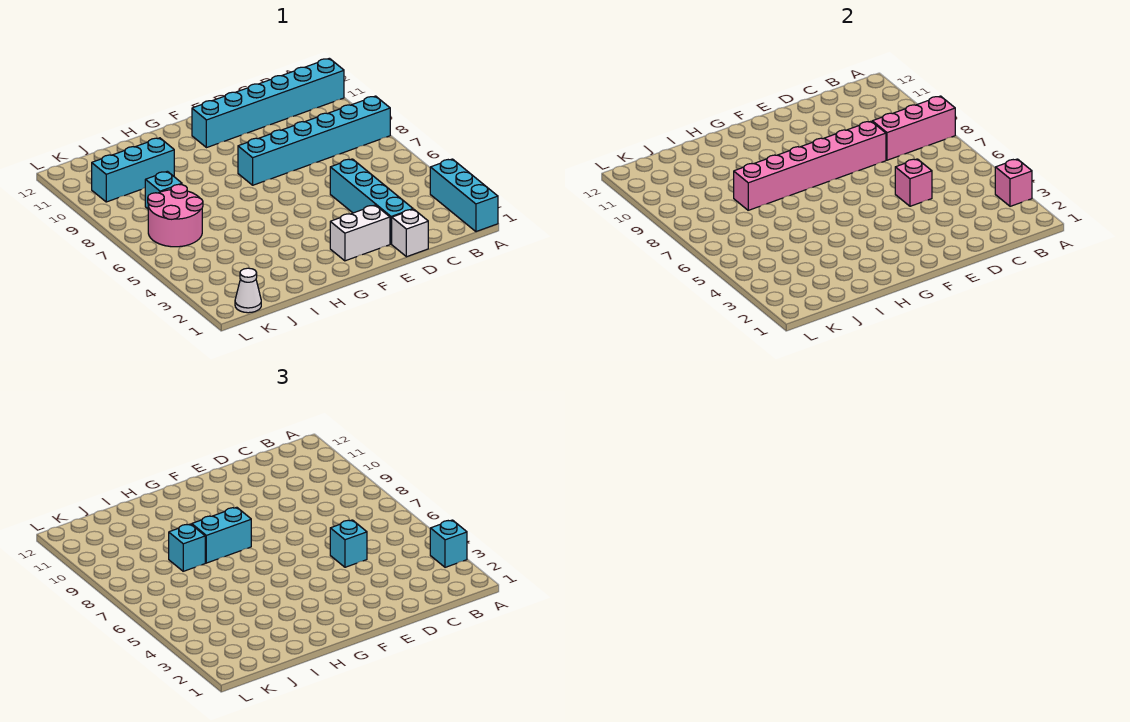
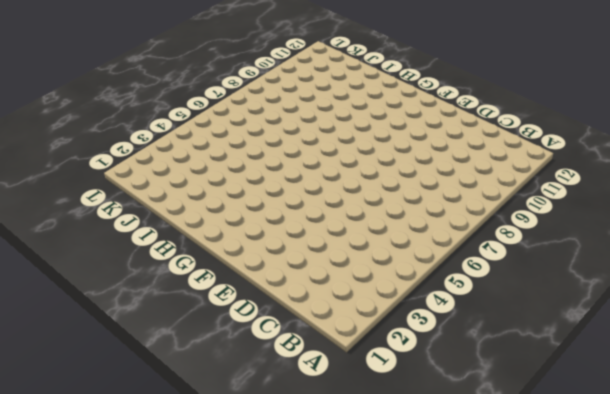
none -> cyan 1x3 brick [430,159,498,232]
none -> cyan 1x6 brick [238,96,390,185]
none -> cyan 1x6 brick [192,58,344,148]

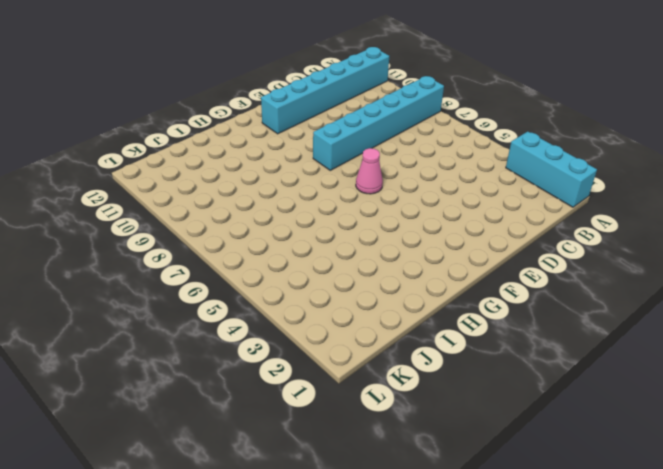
pink 1x1 cone [356,148,383,194] -> none
none -> white 1x1 brick [392,209,428,257]
none -> cyan 1x4 brick [330,159,413,244]
none -> white 1x2 brick [330,205,390,261]

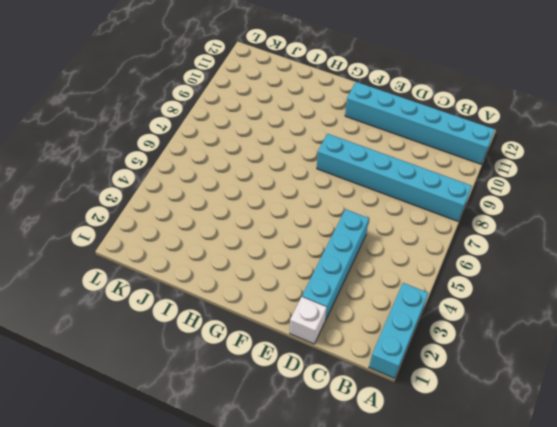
none -> white 1x2 brick [330,205,390,261]
none -> cyan 1x3 brick [92,138,174,202]
none -> pink 2x2 round brick [148,184,203,247]

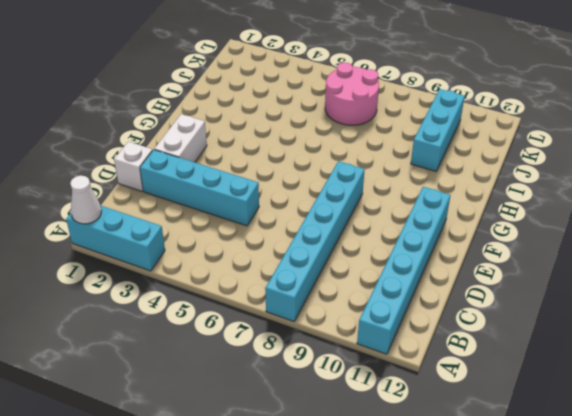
white 1x1 cone [70,176,102,224] -> white 1x1 cone moved to [235,268,261,313]
none -> cyan 1x1 brick [145,171,182,209]
none -> pink 1x1 brick [995,159,1032,206]
none -> pink 1x3 brick [872,96,955,160]

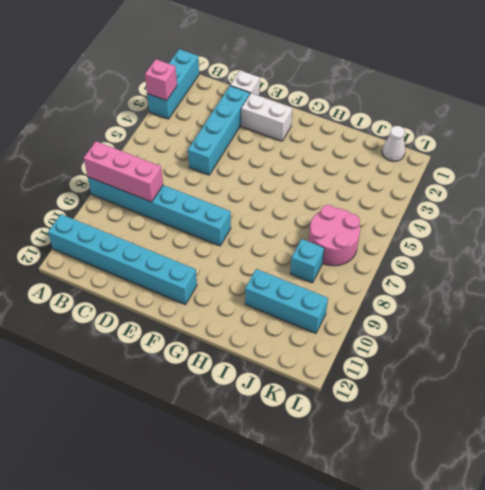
none -> pink 1x1 brick [895,159,932,206]
none -> pink 1x6 brick [734,121,886,210]
none -> cyan 1x1 brick [430,520,467,567]

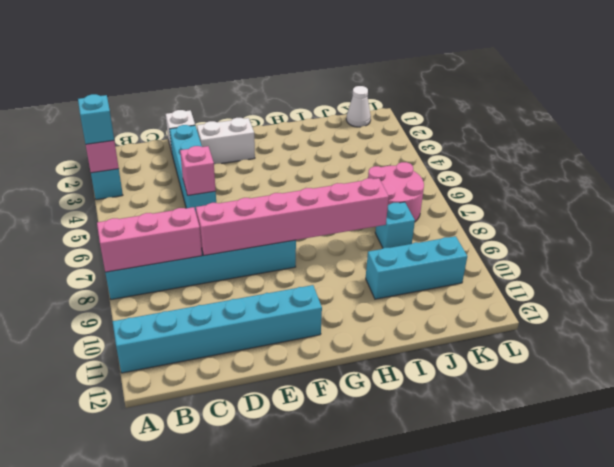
none -> cyan 1x1 brick [330,520,367,567]
none -> cyan 1x2 brick [192,507,251,563]
none -> cyan 1x1 brick [169,524,205,571]

